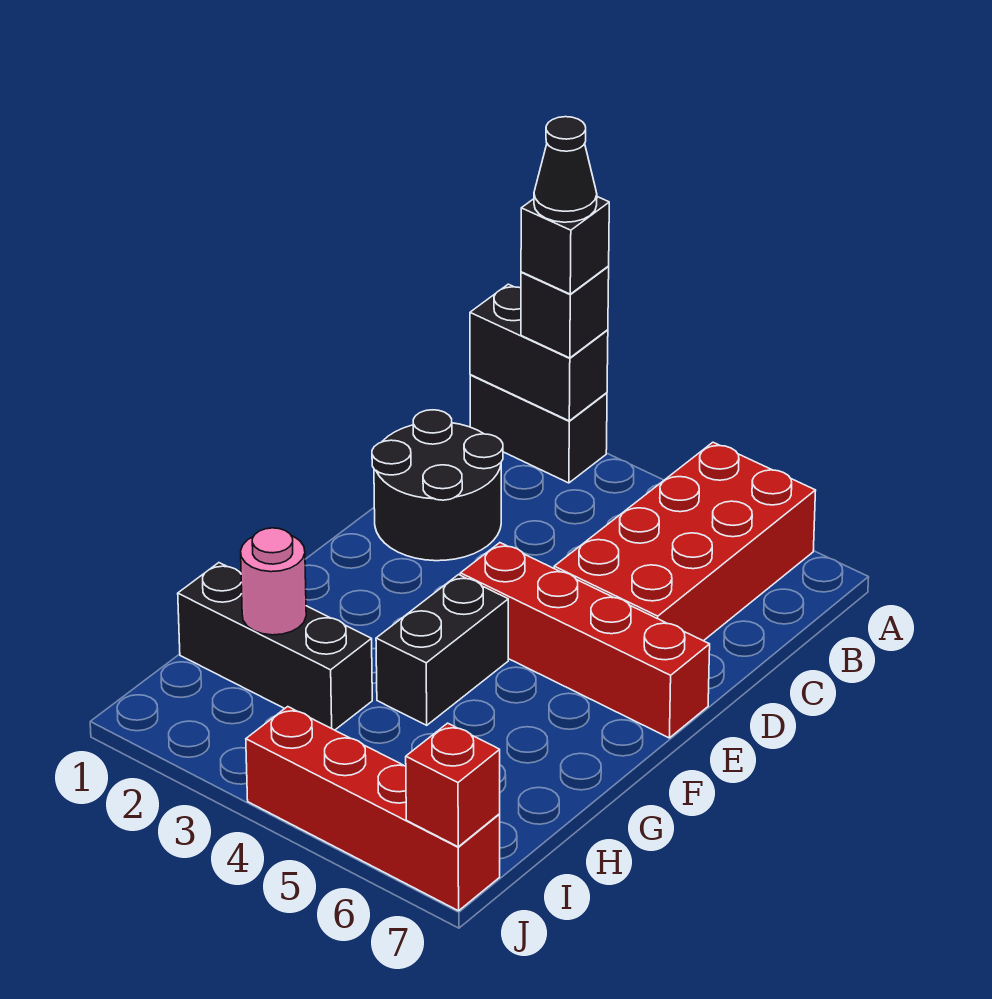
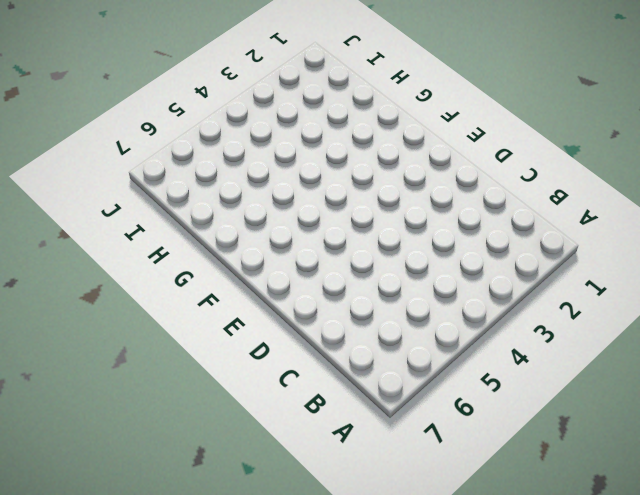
none -> black 1x2 brick [470,375,607,483]
none -> red 2x4 brick [554,442,816,641]
none -> black 2x2 round brick [372,410,503,561]

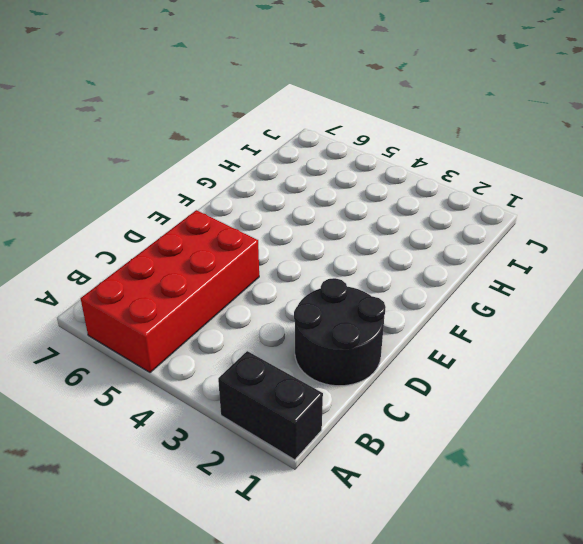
none -> red 1x4 brick [460,543,710,738]
none -> black 1x2 brick [376,575,508,725]
none -> black 1x3 brick [178,563,372,730]

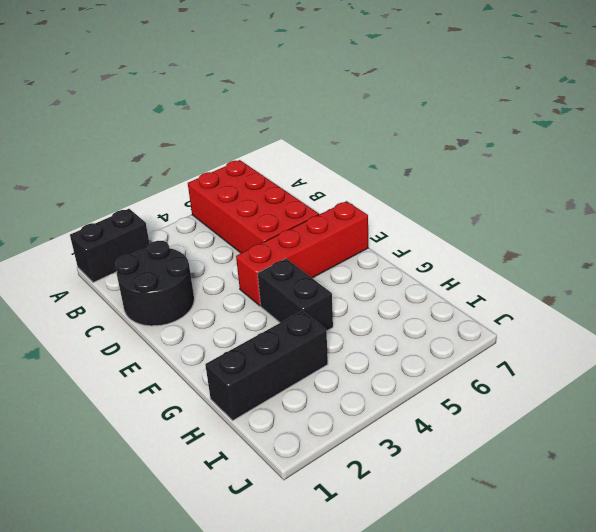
none -> red 1x4 brick [246,707,500,911]
none -> black 1x2 brick [470,284,608,421]
none -> pink 1x1 round brick [241,528,306,635]

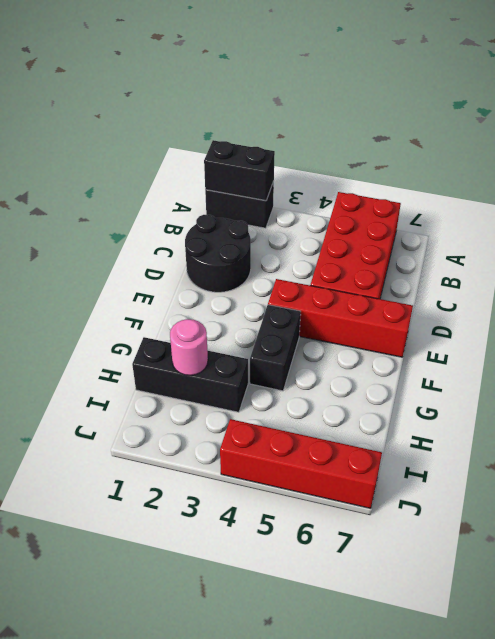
none -> red 1x1 brick [406,723,500,847]
none -> black 1x1 brick [521,267,609,358]
none -> black 1x1 brick [521,197,609,294]

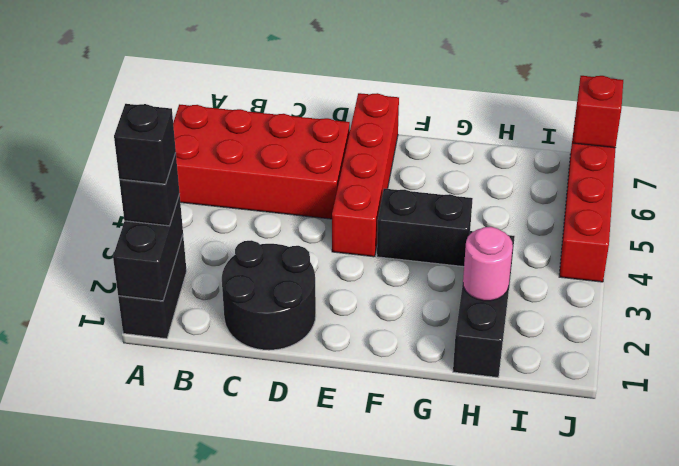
none -> black 1x1 cone [534,117,597,222]

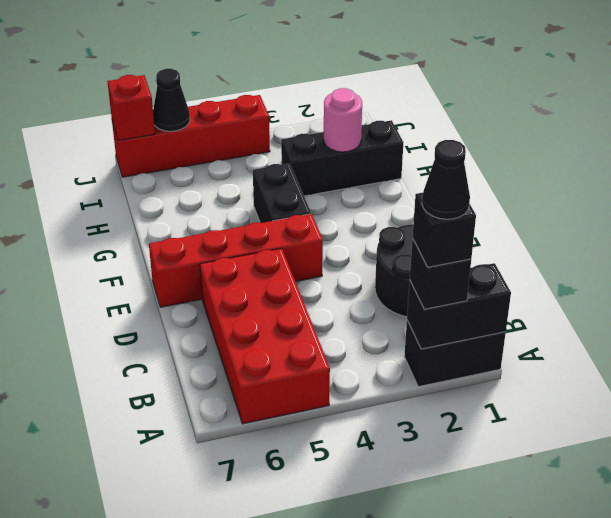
black 1x1 cone [153,69,190,131] -> none

